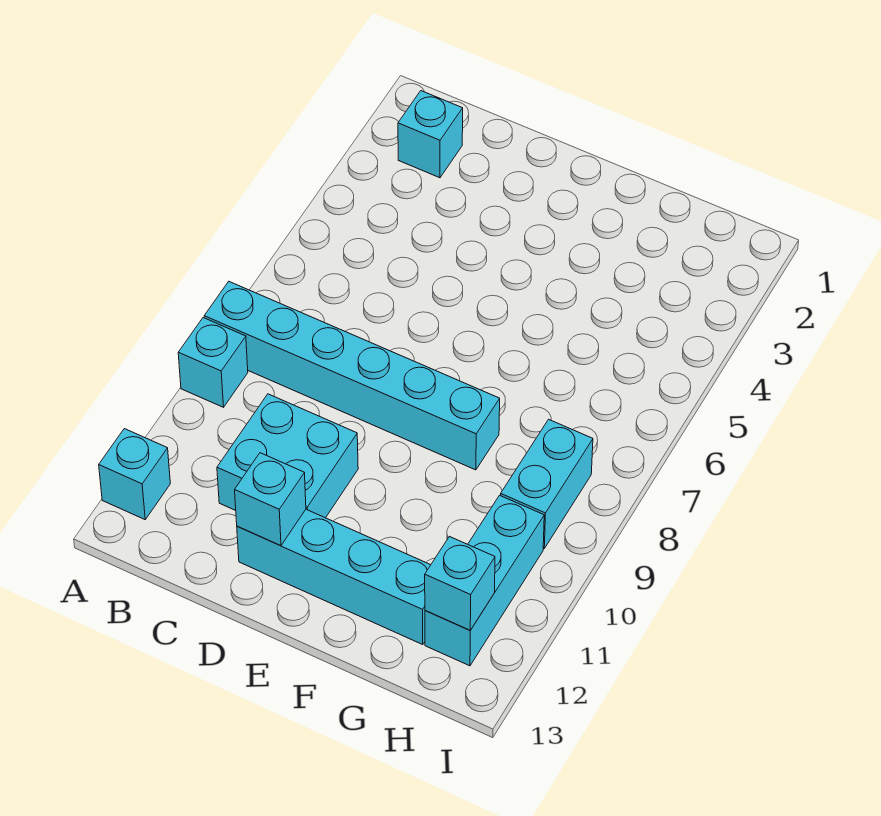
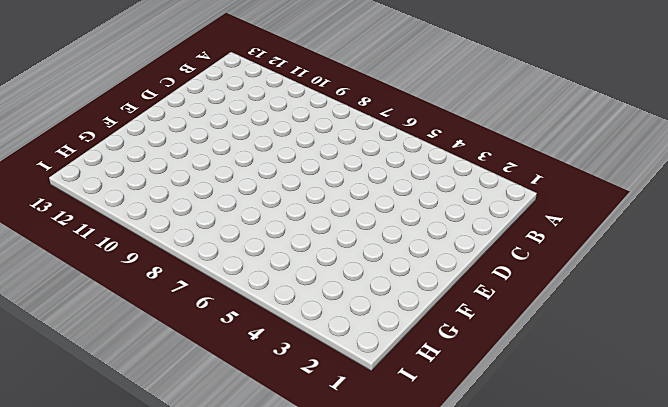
none -> cyan 1x6 brick [204,282,500,470]
none -> cyan 1x1 brick [178,318,248,407]

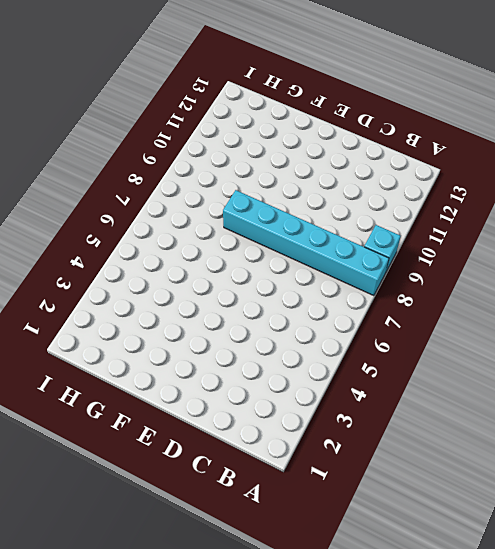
none -> cyan 1x1 brick [99,429,170,520]
none -> cyan 1x1 brick [398,91,463,178]

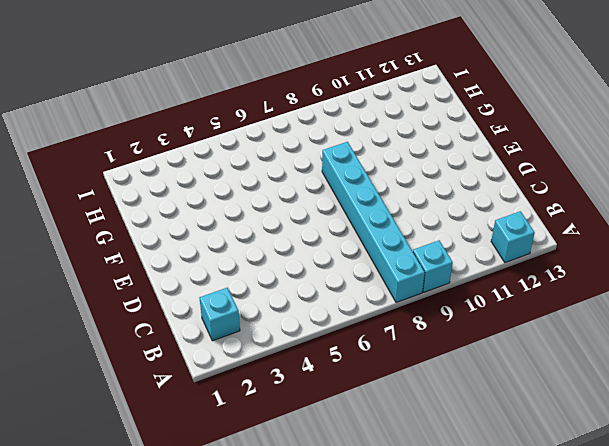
none -> cyan 2x2 brick [217,394,358,518]
none -> cyan 1x4 brick [237,509,430,644]

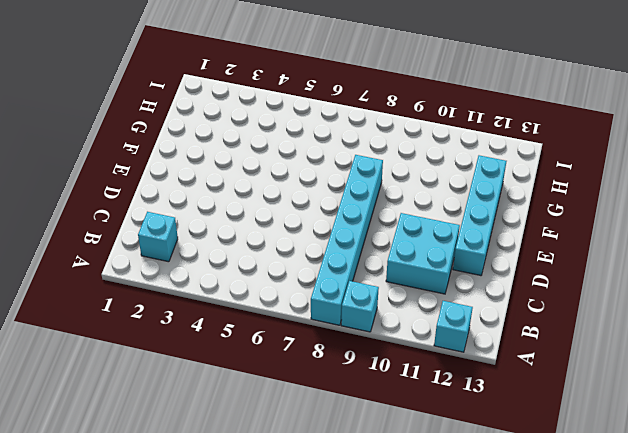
none -> cyan 1x2 brick [501,419,593,548]
none -> cyan 1x3 brick [425,495,544,666]

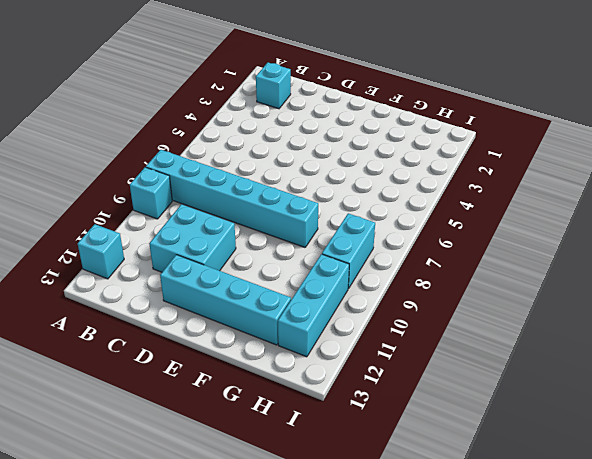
none -> cyan 1x1 brick [235,453,306,546]
none -> cyan 1x1 brick [425,537,495,630]

